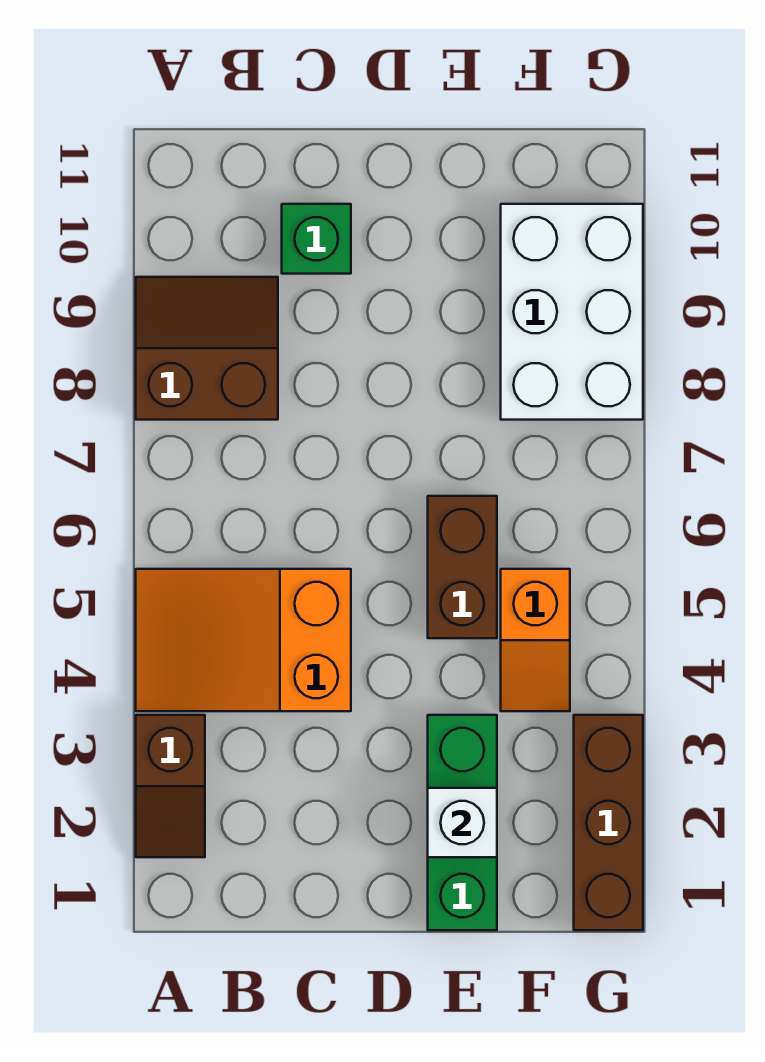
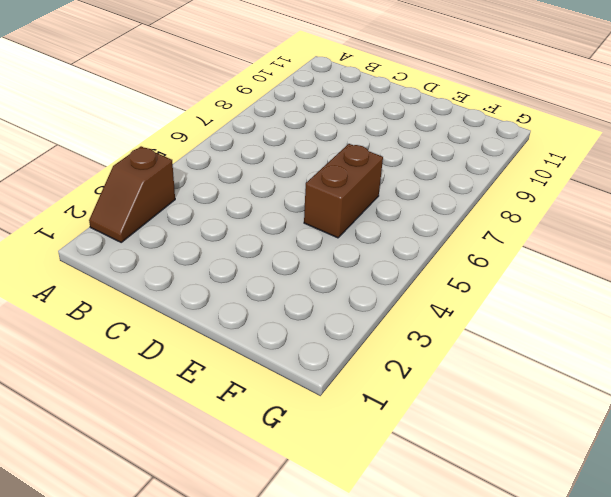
none -> orange 2x3 slope [136,569,351,711]
none -> brown 2x2 slope [136,277,278,420]

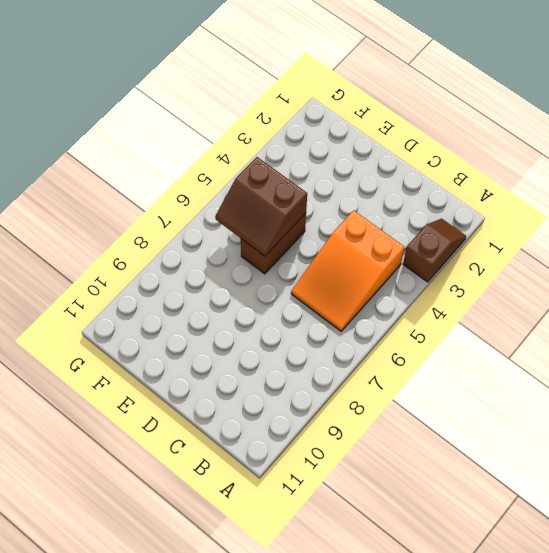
orange 2x3 slope [291,210,404,331] -> orange 2x3 slope turned to [136,569,351,711]
brown 2x2 slope [215,157,307,256] -> brown 2x2 slope moved to [136,277,278,420]
none -> green 1x1 brick [282,204,351,274]
none -> green 1x3 brick [428,715,497,930]

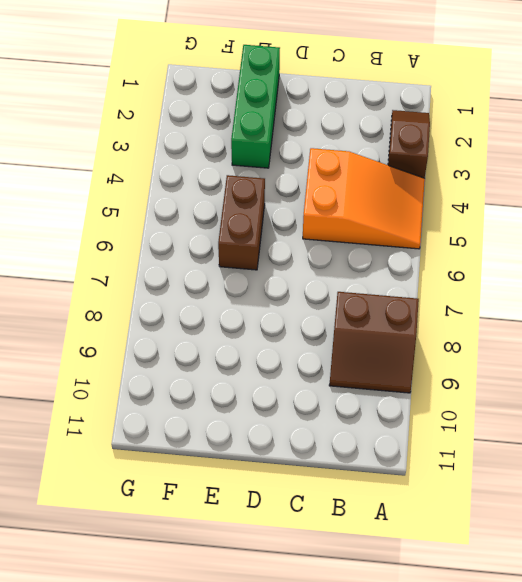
none -> green 1x1 brick [282,204,351,274]
none -> orange 1x2 slope [501,569,570,711]

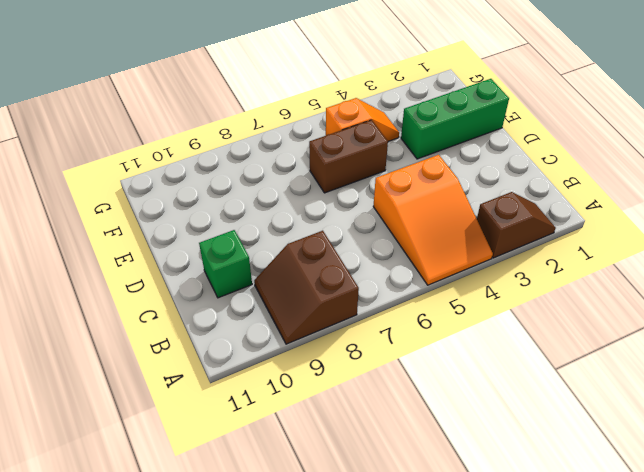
none -> white 2x3 brick [501,204,643,420]
none -> brown 1x3 brick [574,715,643,930]

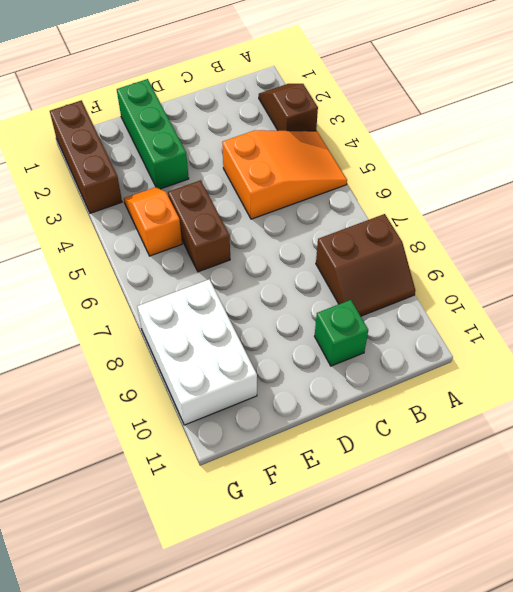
none -> white 1x1 brick [428,788,497,857]

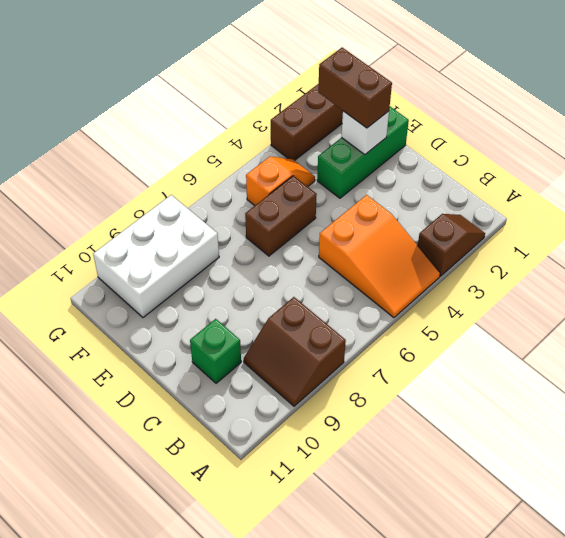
brown 1x2 brick [318,48,392,128] -> none

